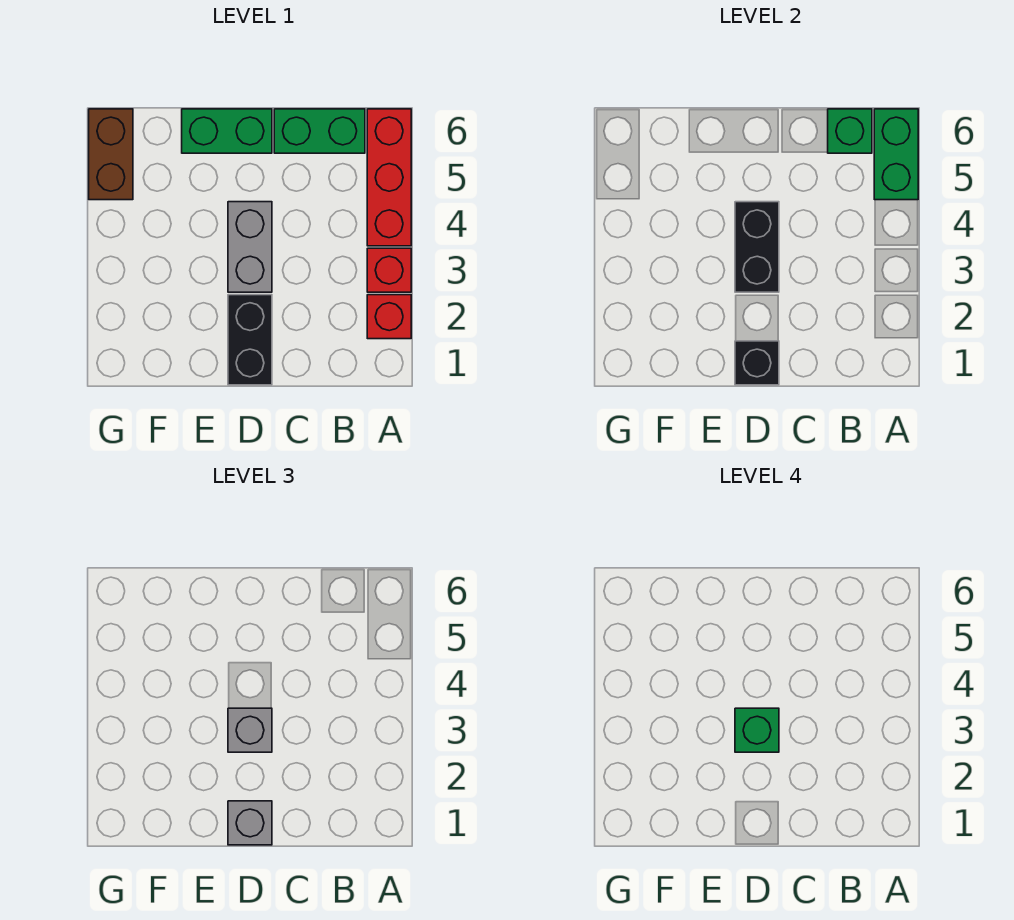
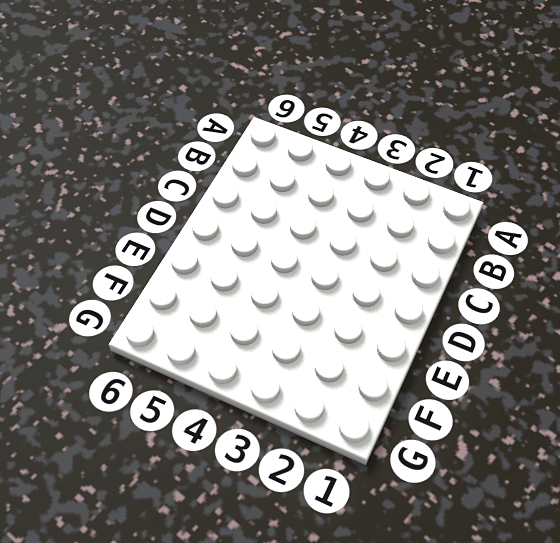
none -> red 1x1 brick [367,295,411,339]
none -> red 1x1 brick [367,248,411,292]
none -> red 1x3 brick [367,109,411,246]

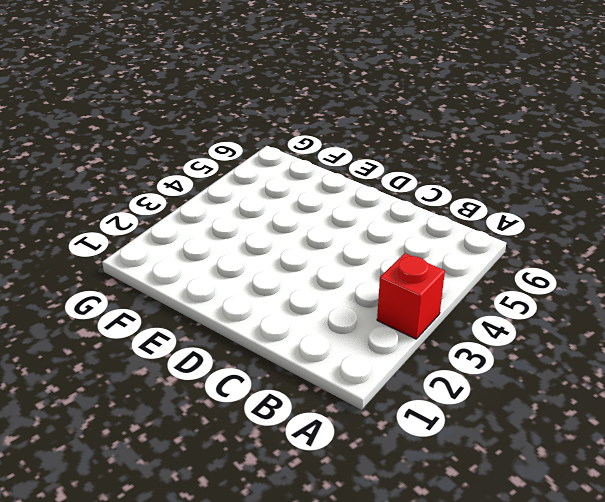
none -> red 1x1 brick [367,295,411,339]
none -> red 1x3 brick [367,109,411,246]
none -> green 1x2 brick [274,109,365,153]

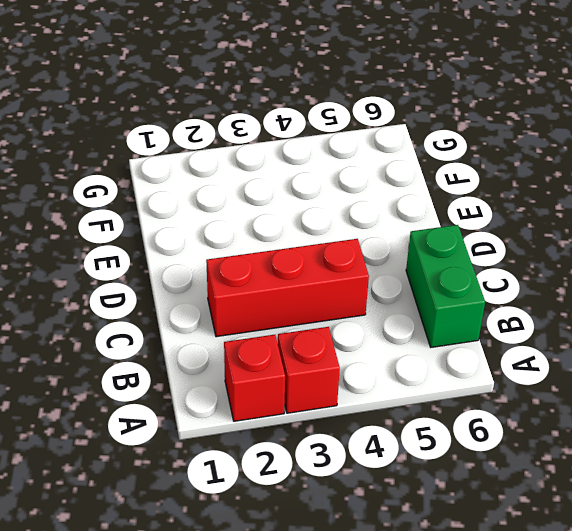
red 1x3 brick [206,239,369,337] -> red 1x3 brick moved to [367,109,411,246]
none -> black 1x2 brick [228,295,272,385]
none -> grey 1x2 brick [228,202,272,292]
none -> green 1x2 brick [182,109,272,153]

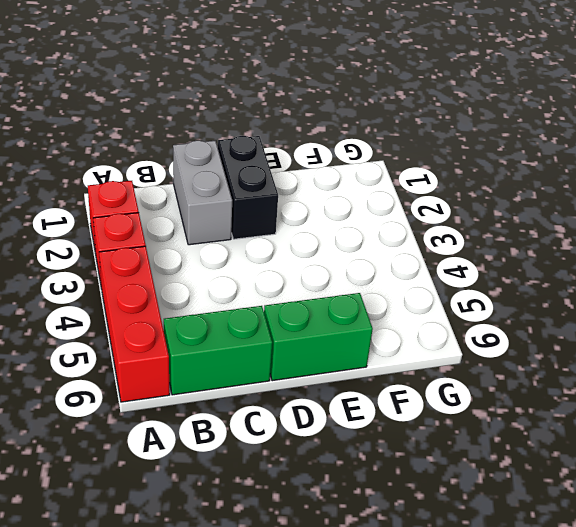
grey 1x2 brick [173,141,232,245] -> grey 1x2 brick moved to [228,202,272,292]
none -> brown 1x2 brick [89,109,133,200]
none -> green 1x2 brick [874,109,918,200]
none -> green 1x1 brick [828,109,872,153]

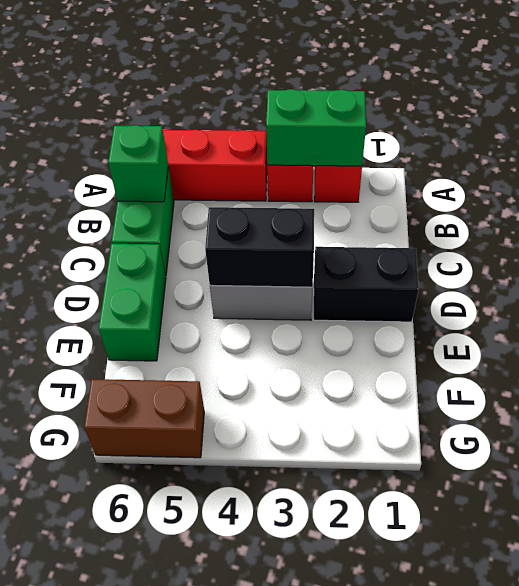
green 1x2 brick [266,89,366,166] -> green 1x2 brick moved to [874,109,918,200]
none -> black 1x1 brick [735,341,779,385]
none -> grey 1x1 brick [228,801,272,845]
none -> grey 1x1 brick [228,708,272,752]

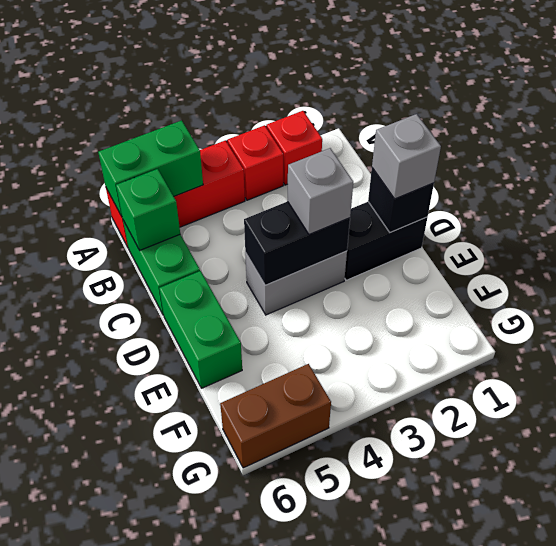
none -> green 1x1 brick [735,708,779,752]

